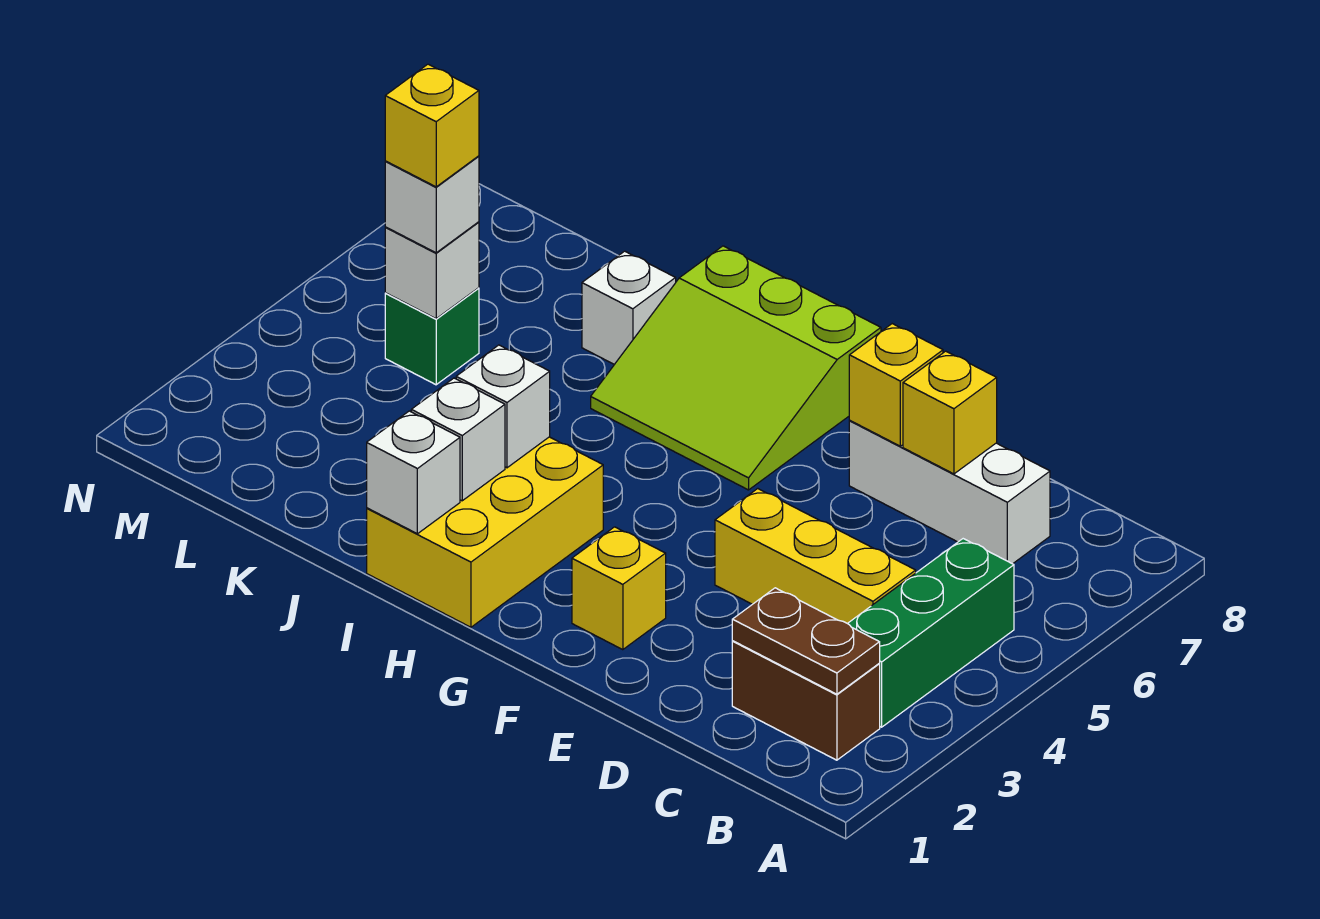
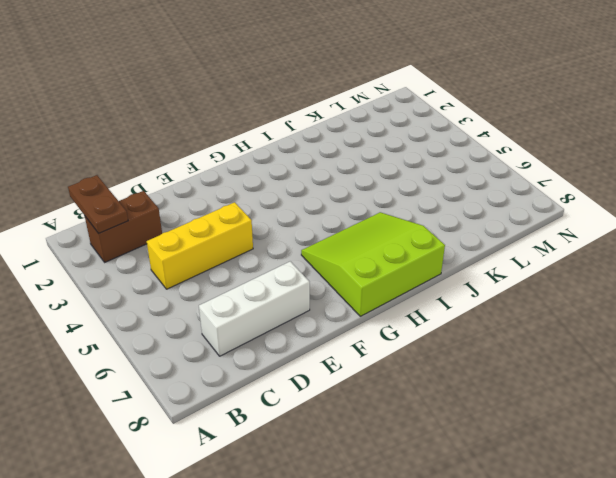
brown 1x2 plate [68,175,128,233] -> brown 1x2 plate turned to [732,588,880,694]
none -> green 1x3 brick [848,539,1014,727]
none -> yellow 1x1 brick [572,527,666,650]
none -> yellow 2x3 brick [367,437,603,627]

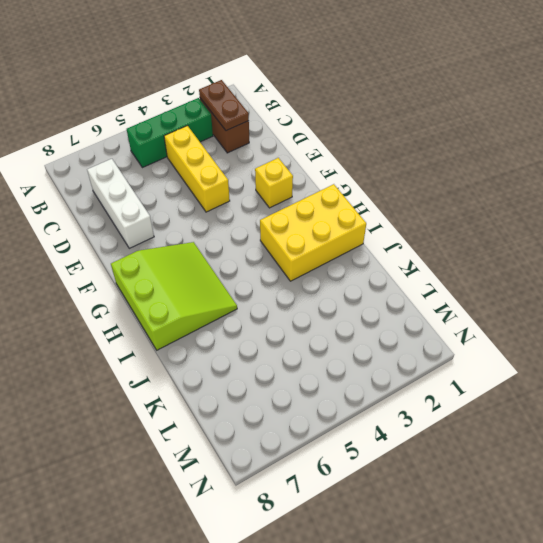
none -> white 1x1 brick [582,251,676,365]
none -> green 1x1 brick [385,288,479,385]
none -> yellow 1x1 brick [903,351,997,474]

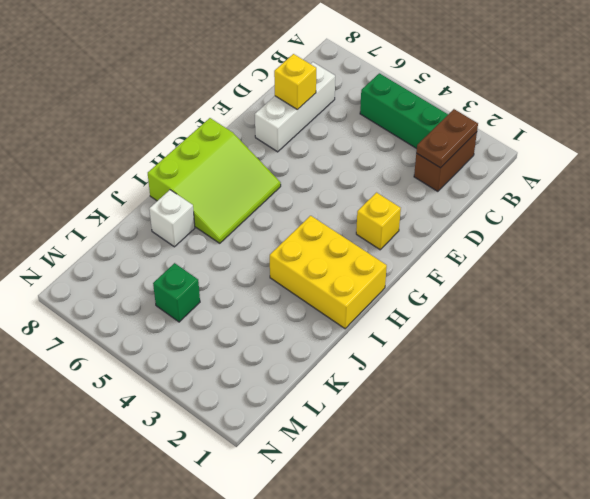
none -> yellow 1x3 brick [715,489,916,623]
none -> yellow 1x1 brick [849,324,943,446]
none -> white 1x1 brick [367,411,460,534]

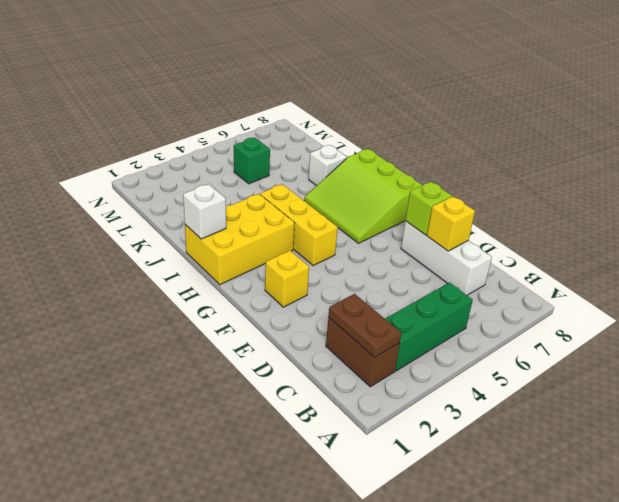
lime 1x1 brick [405,182,452,235] -> yellow 1x1 brick [849,324,943,446]
yellow 1x3 brick [260,184,338,266] -> yellow 1x3 brick moved to [715,489,916,623]
none -> white 1x1 brick [411,378,505,501]
none -> white 1x1 brick [456,345,550,468]
none -> white 1x1 brick [385,222,479,319]

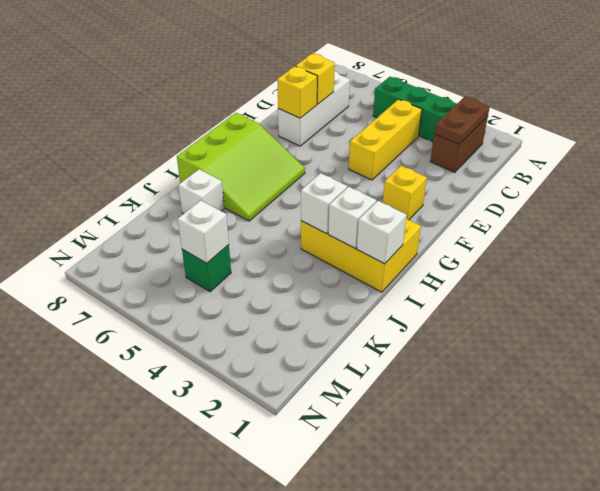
none -> white 1x1 brick [385,156,479,253]
none -> yellow 1x1 brick [385,64,479,187]

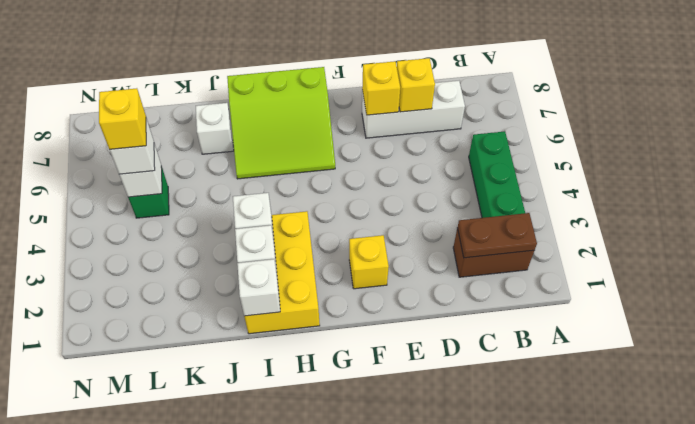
none -> yellow 1x3 brick [715,489,916,623]

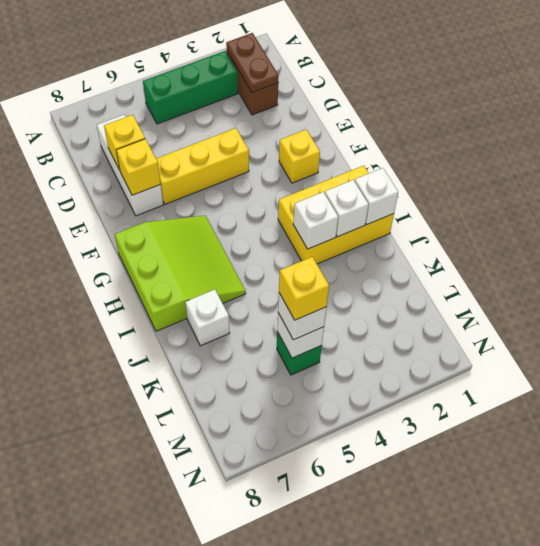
yellow 1x3 brick [156,128,249,204] -> yellow 1x3 brick turned to [715,489,916,623]

